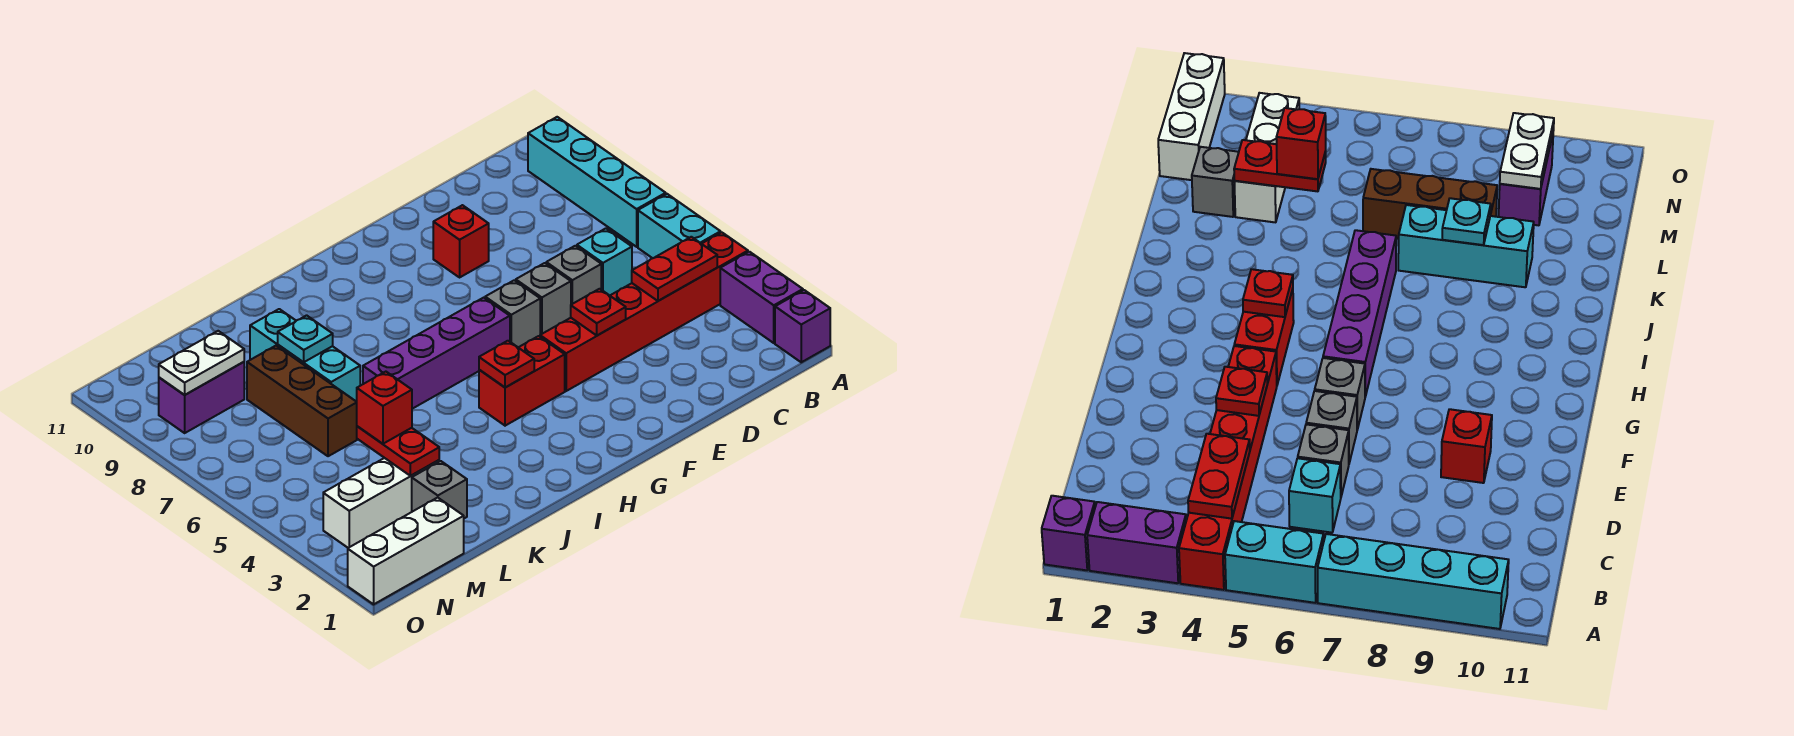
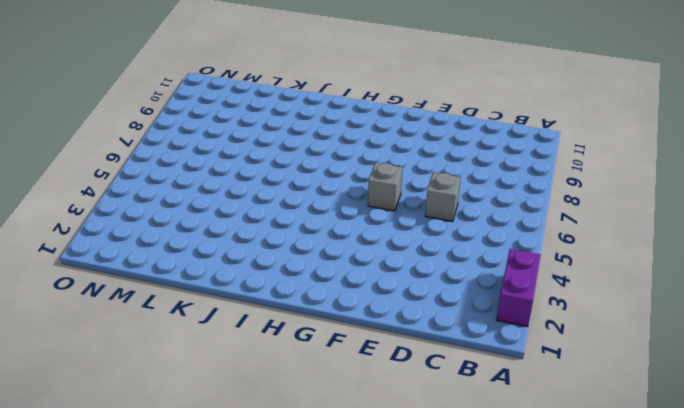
none -> purple 1x1 brick [775,290,830,362]
none -> red 1x6 brick [540,232,748,391]
none -> cyan 1x2 brick [638,194,721,258]

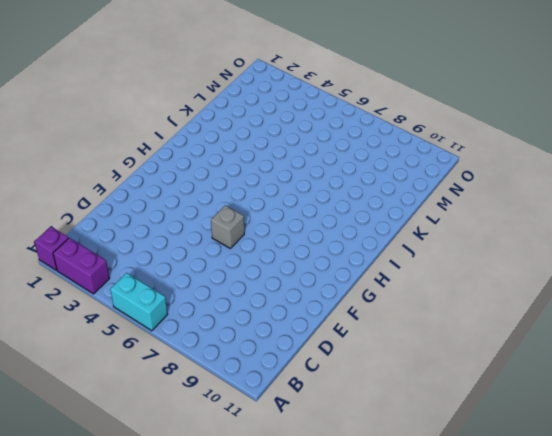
none -> red 1x6 brick [540,232,748,391]
none -> cyan 1x4 brick [528,117,666,247]
none -> cyan 1x1 brick [577,228,632,295]

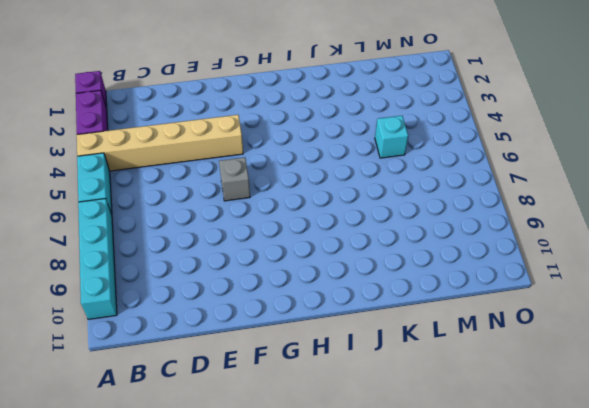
tan 1x6 brick [77,115,243,171] -> red 1x6 brick [540,232,748,391]
cyan 1x1 brick [375,116,408,158] -> cyan 1x1 brick moved to [577,228,632,295]
none -> grey 1x1 brick [546,246,601,305]
none -> grey 1x1 brick [516,263,571,335]
none -> red 1x1 brick [433,205,489,277]

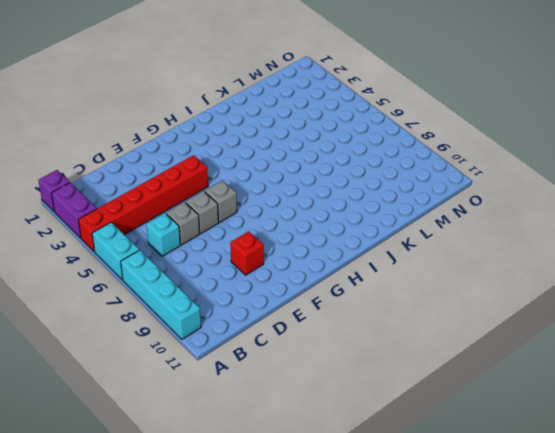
none -> red 1x2 brick [479,336,565,426]
none -> purple 1x4 brick [363,298,510,409]
none -> cyan 1x3 brick [250,309,360,402]

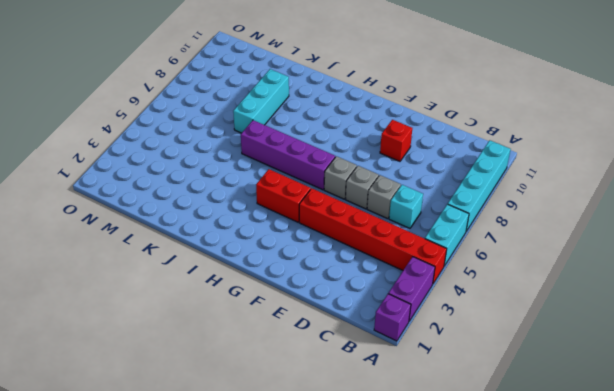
none -> grey 1x1 brick [412,461,467,518]
none -> white 1x3 brick [323,458,439,548]
none -> brown 1x3 brick [247,346,357,456]

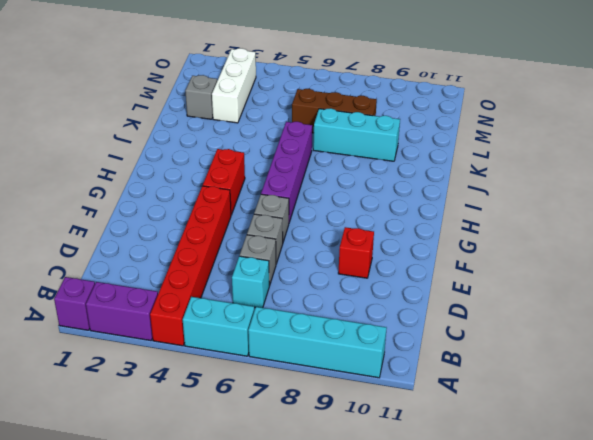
none -> white 1x3 brick [348,497,464,604]
none -> purple 1x2 brick [159,362,244,433]
none -> red 1x2 plate [632,237,717,301]

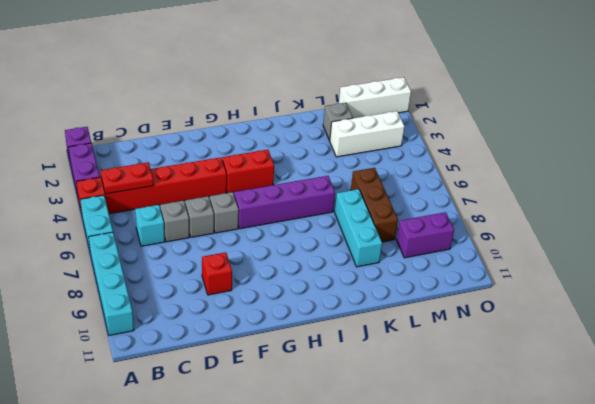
none -> red 1x1 plate [571,289,626,335]
none -> red 1x1 plate [479,341,534,388]
none -> cyan 1x1 plate [278,315,333,362]

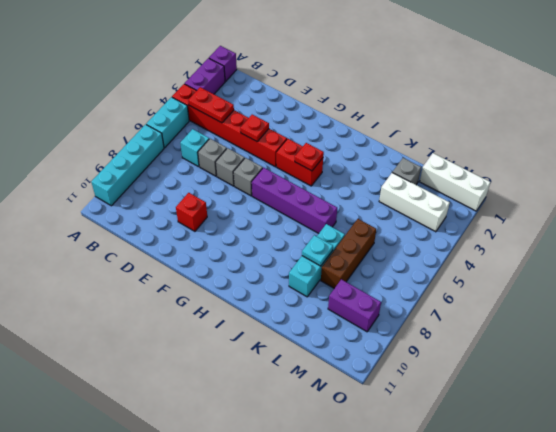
none -> red 1x2 plate [357,426,439,476]
none -> white 1x2 plate [159,331,244,395]
none -> red 1x1 brick [357,372,412,444]

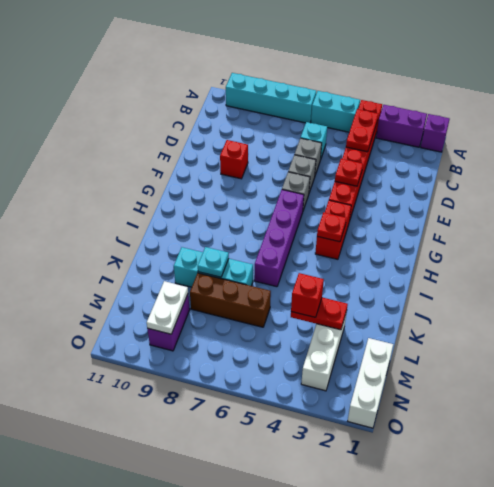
none -> grey 1x1 brick [412,461,467,518]

